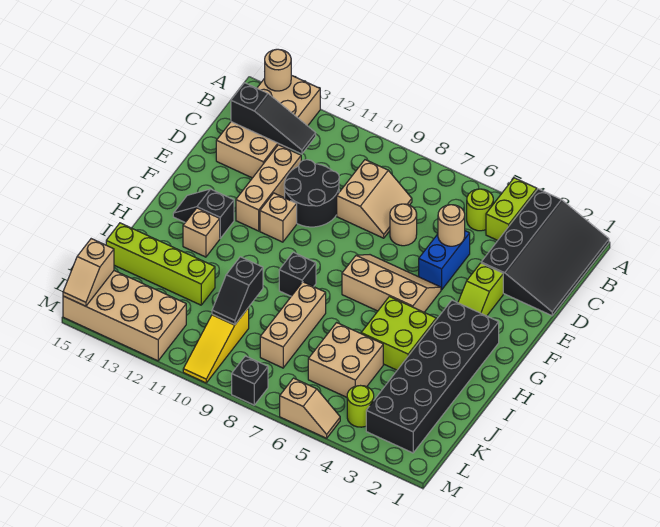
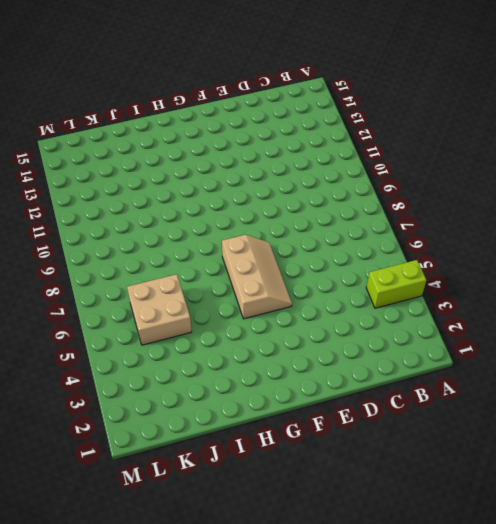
none -> black 3x4 slope [481,189,609,316]
none -> tan 2x4 brick [216,75,320,178]
none -> lime 1x1 round brick [467,189,493,231]
none -> tan 2x2 slope [337,160,412,238]

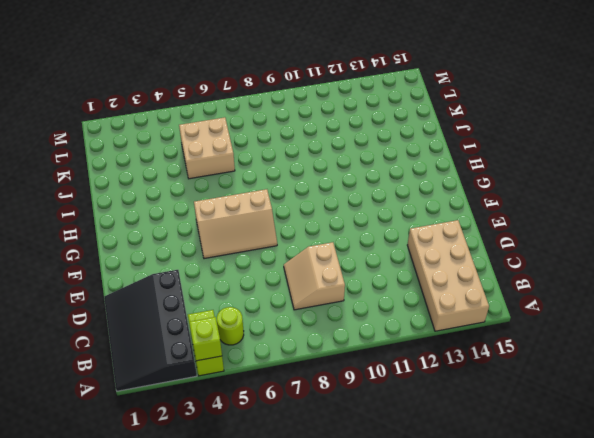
lime 1x1 brick [189,317,222,361] -> none
none -> blue 1x2 brick [419,231,470,290]
none -> tan 1x1 round brick [390,204,417,246]
none -> black 2x2 round brick [284,160,339,227]
none -> tan 1x3 brick [236,145,301,231]

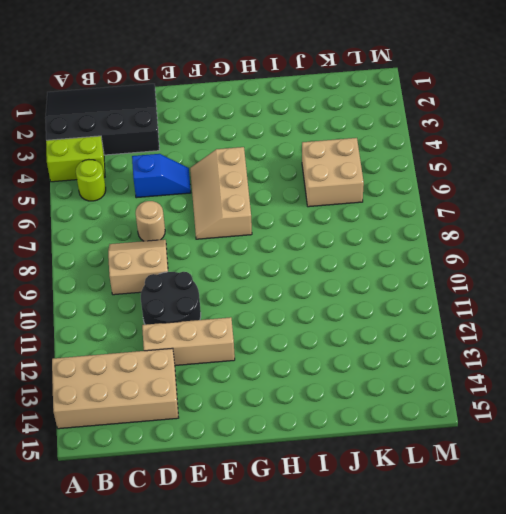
blue 1x2 slope [132,154,191,198] -> blue 1x2 brick [419,231,470,290]
none -> lime 1x2 slope [458,263,503,316]
none -> tan 1x1 brick [260,193,297,242]
none -> black 2x6 brick [366,300,499,453]
none -> black 1x2 slope [173,189,234,238]

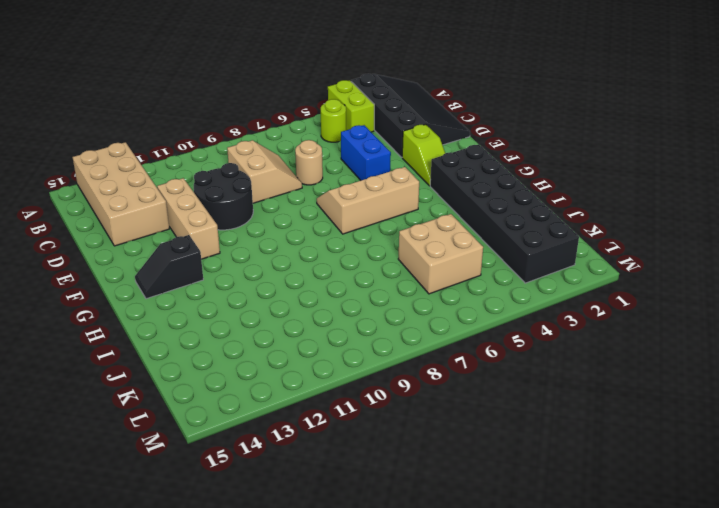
none -> tan 1x1 brick [260,193,297,242]
none -> lime 2x2 brick [361,297,436,370]
none -> black 1x1 brick [279,252,316,296]
none -> tan 1x1 brick [183,208,220,257]

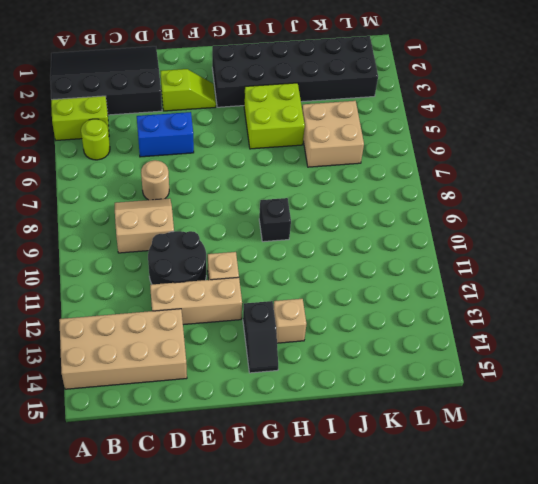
none -> tan 2x3 slope [342,255,441,312]
none -> tan 1x3 brick [260,282,326,368]
none -> lime 1x4 brick [106,223,215,305]
none -> yellow 1x3 slope [183,308,249,383]

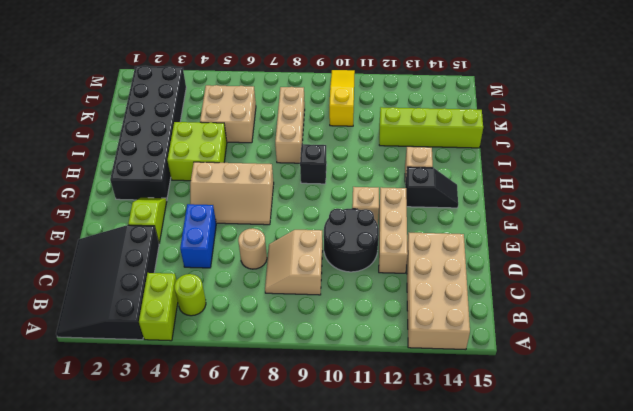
none -> lime 1x1 round brick [347,386,374,427]
none -> tan 2x4 brick [63,271,186,361]
none -> tan 1x2 slope [280,378,340,438]
none -> black 1x1 brick [232,356,268,405]

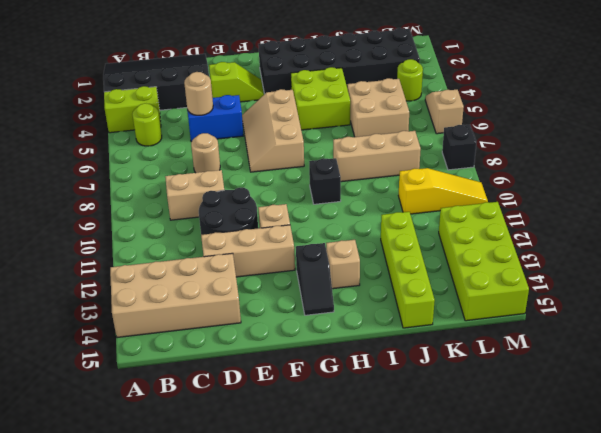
lime 2x4 brick [439,202,529,321] -> tan 2x4 brick [63,271,186,361]
none -> tan 1x1 round brick [265,49,291,91]
none -> black 1x3 slope [231,83,316,154]
none -> black 1x2 slope [212,257,263,324]
none -> tan 1x2 slope [63,239,114,306]

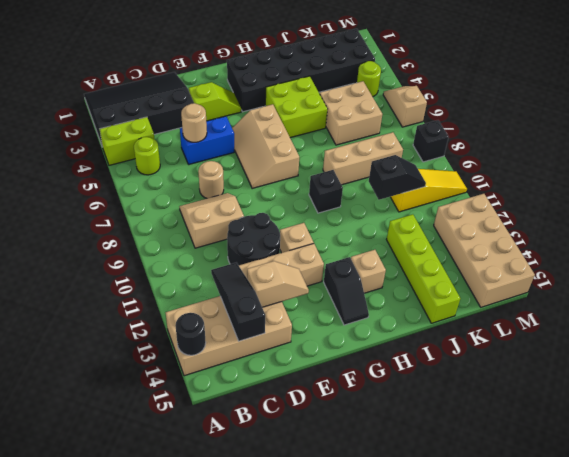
black 1x1 round brick [175,313,206,355] -> tan 1x1 round brick [265,49,291,91]
tan 1x2 slope [247,261,309,307] -> tan 1x2 slope moved to [63,239,114,306]

